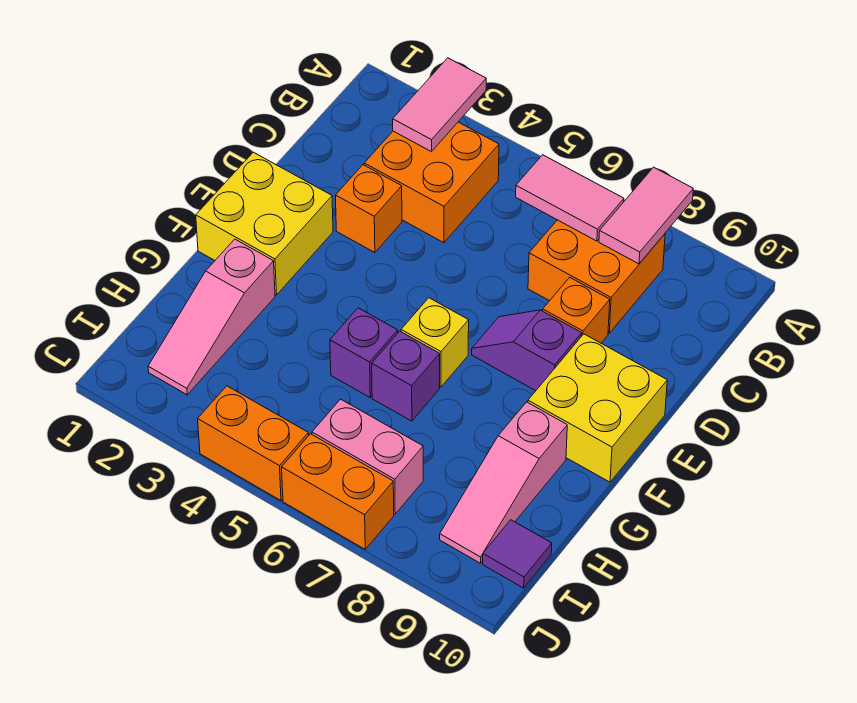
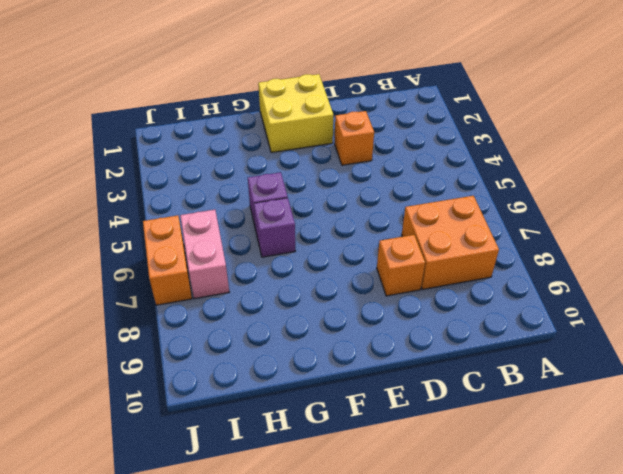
none -> orange 2x2 brick [364,122,499,243]
none -> purple 1x2 slope [472,310,582,391]
none -> yellow 2x2 brick [528,334,667,482]

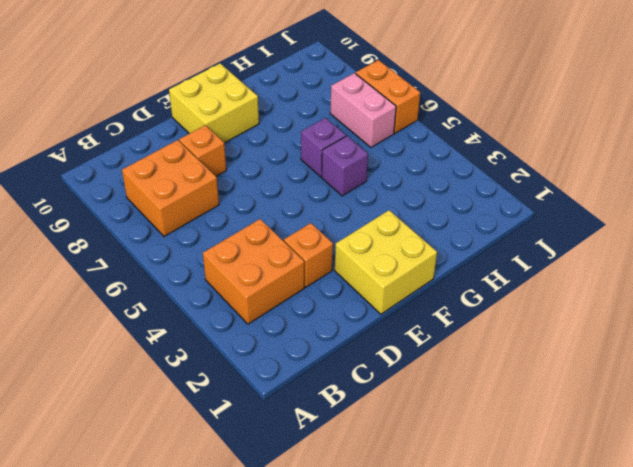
none -> purple 1x2 slope [472,310,582,391]
none -> yellow 1x1 brick [401,298,469,387]
none -> pink 1x3 slope [148,239,275,395]

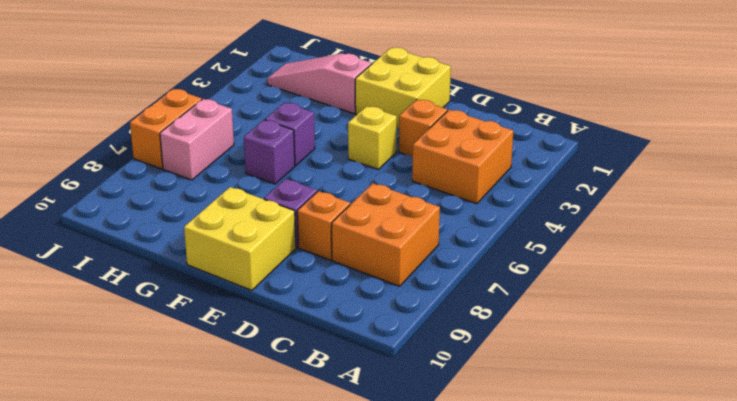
yellow 1x1 brick [348,106,397,169] -> yellow 1x1 brick moved to [401,298,469,387]
none -> pink 1x3 slope [440,402,567,563]
none -> purple 1x1 tile [483,520,552,588]
none -> orange 1x2 brick [198,386,309,501]

